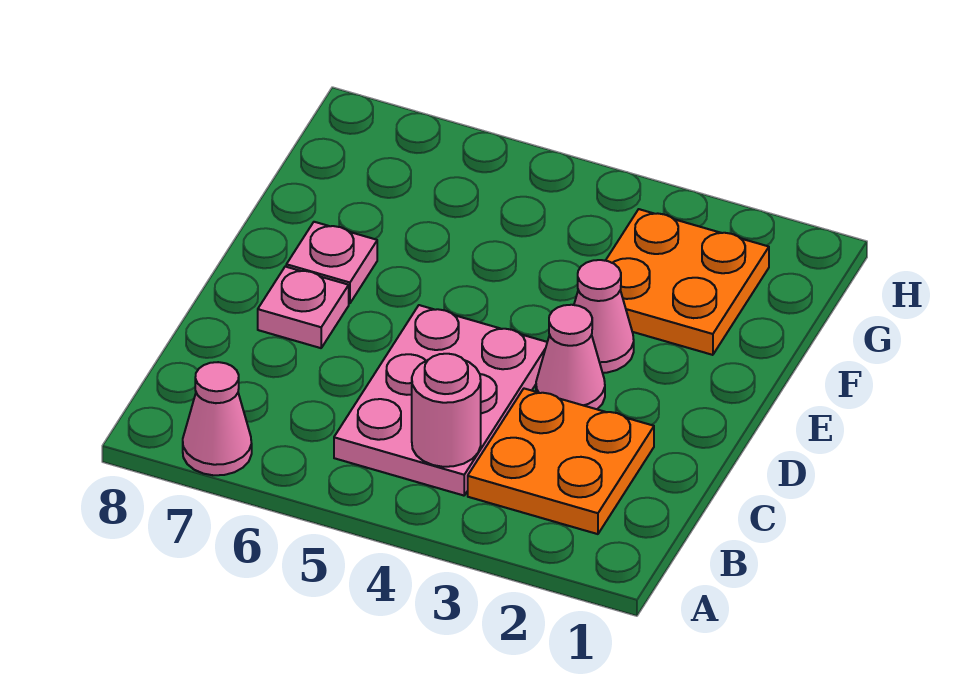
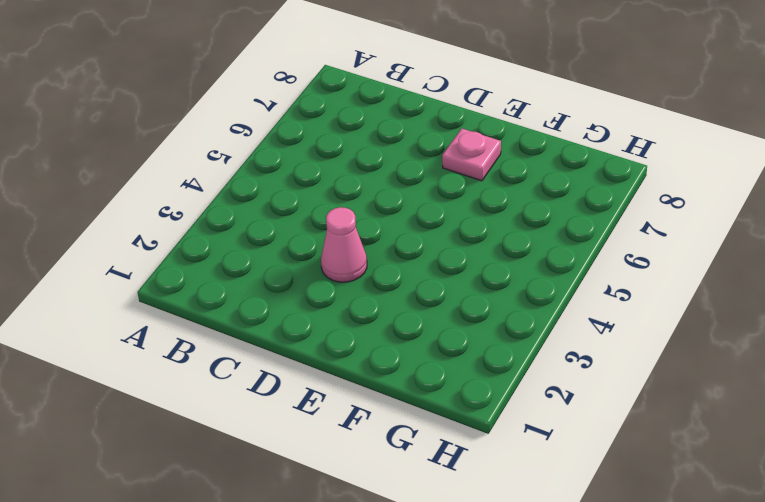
none -> pink 1x1 cone [183,362,252,475]
none -> orange 2x2 plate [468,389,654,534]

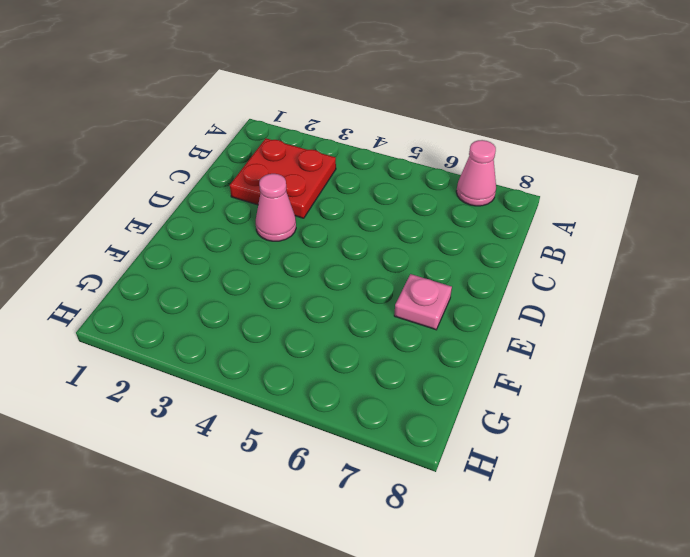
red 2x2 plate [230,138,336,218] -> orange 2x2 plate [468,389,654,534]
none -> pink 2x3 plate [334,305,547,496]
none -> pink 1x1 plate [258,267,349,348]

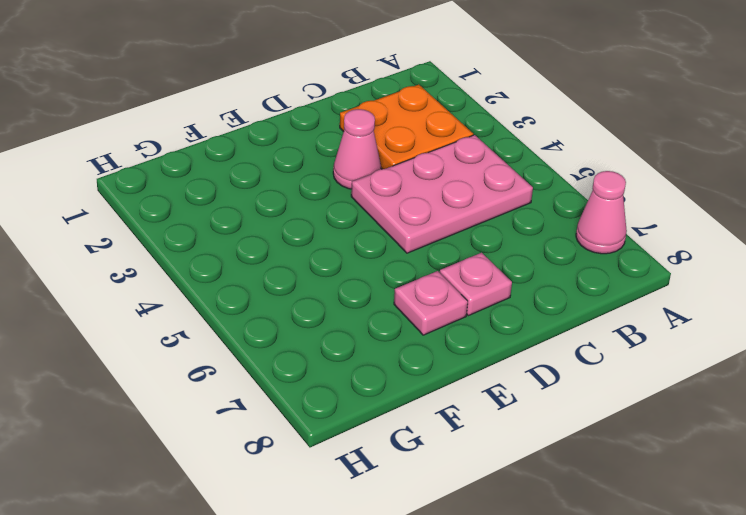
none -> pink 1x1 cone [574,260,634,373]
none -> orange 2x2 plate [606,209,769,355]

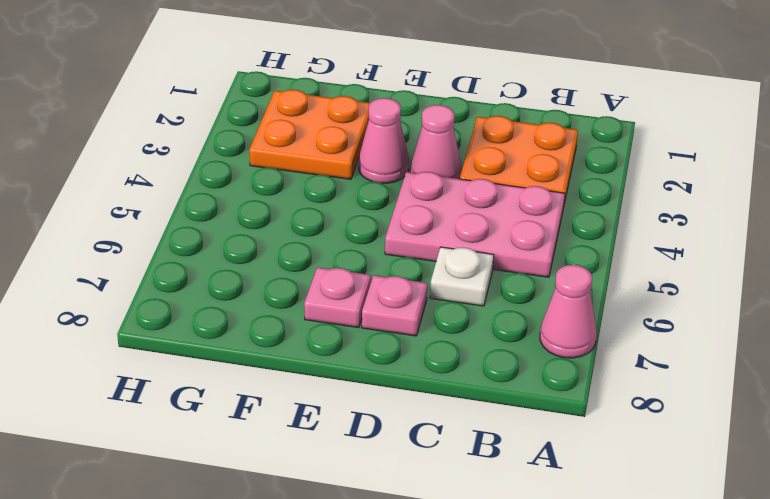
white 1x1 plate [430,247,494,306] -> none
none -> pink 1x1 round brick [412,354,481,467]

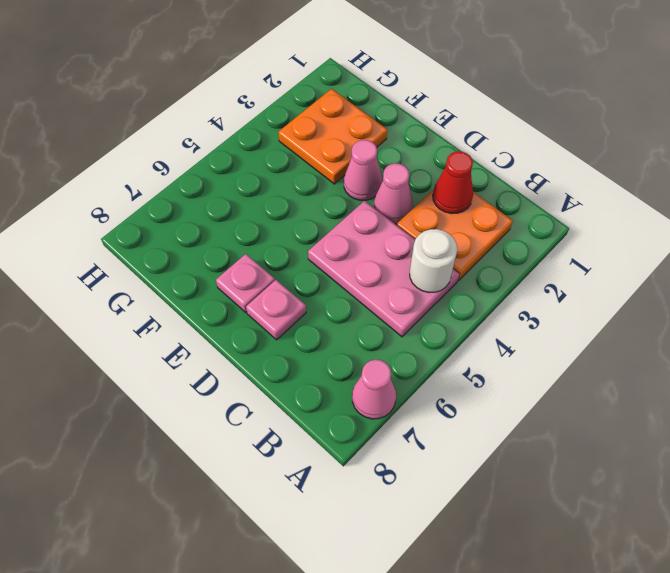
white 1x1 round brick [410,229,457,292] -> pink 1x1 round brick [412,354,481,467]
red 1x1 cone [433,151,473,214] -> none

